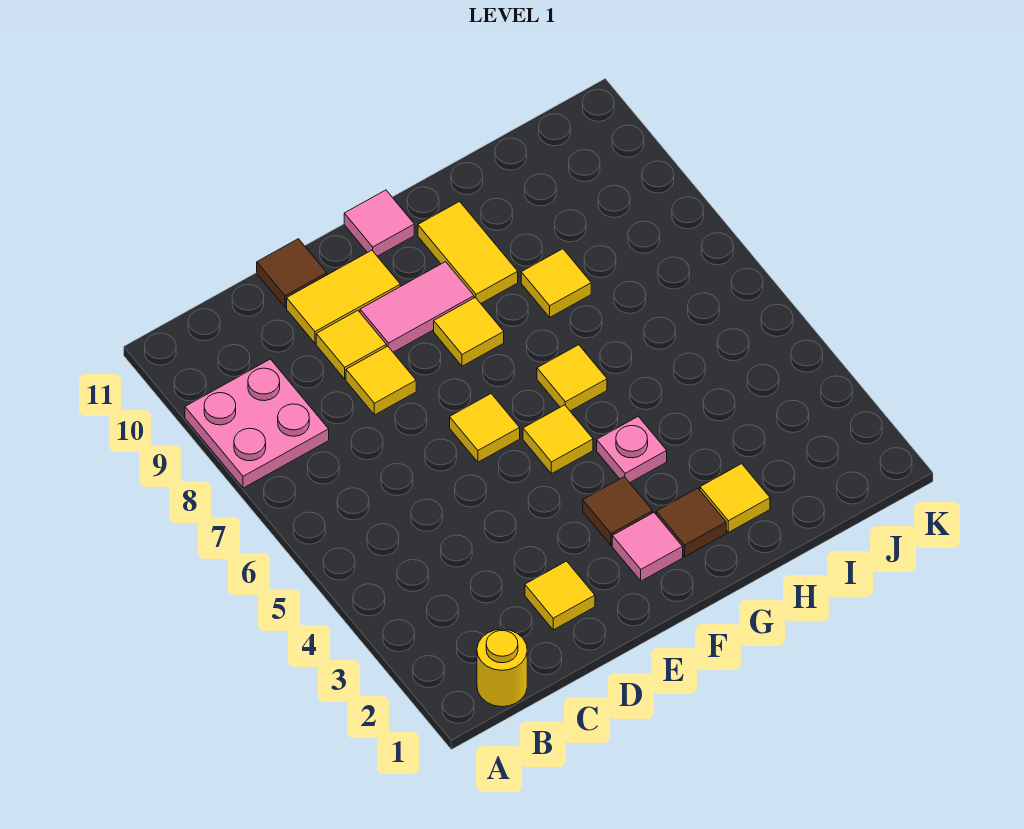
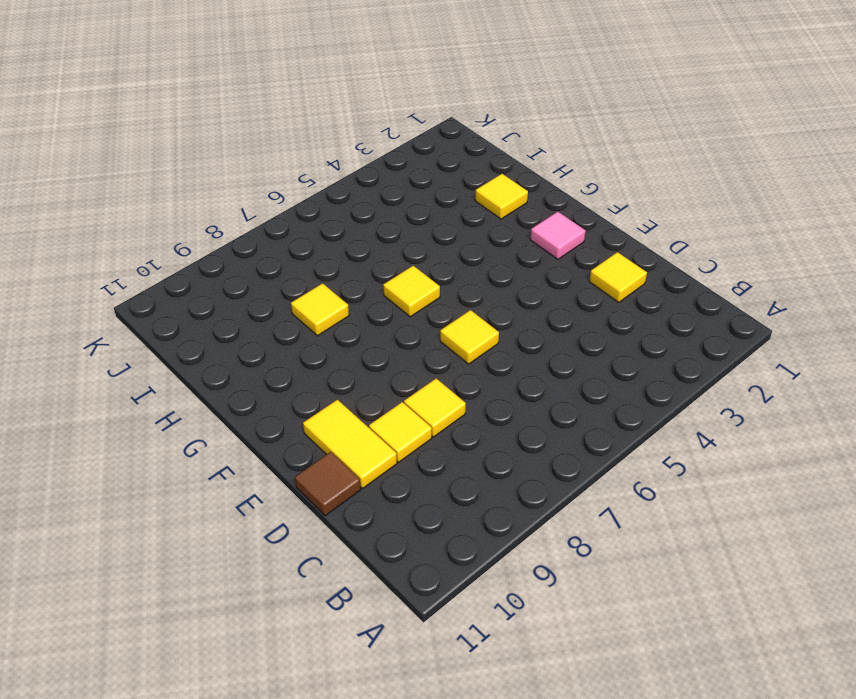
none -> pink 2x2 plate [185,359,329,488]
none -> yellow 1x1 round brick [477,629,527,707]
none -> pink 1x2 tile [360,262,474,352]

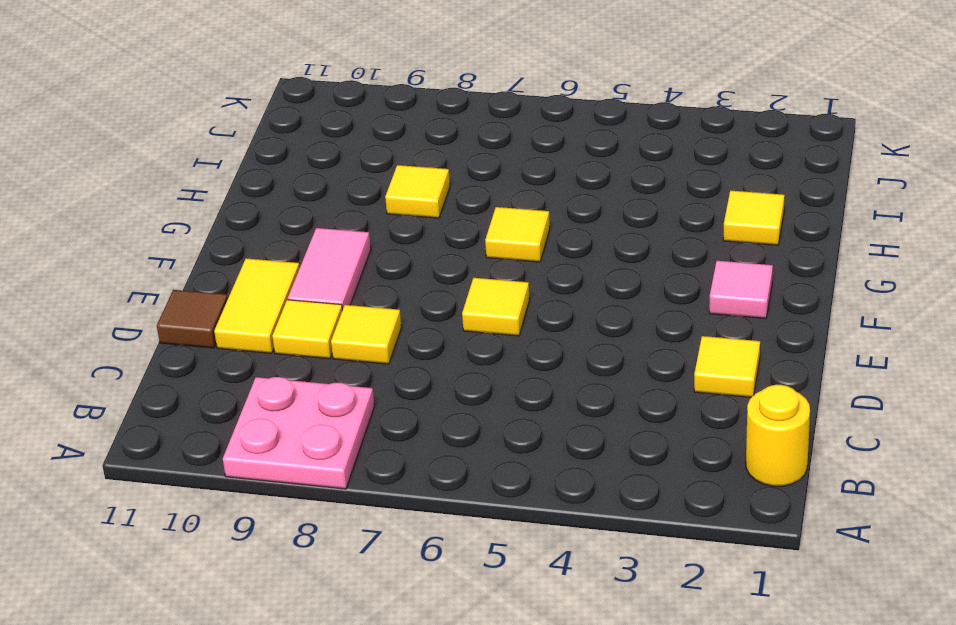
none -> brown 1x1 tile [583,477,653,545]
none -> yellow 1x1 tile [523,405,593,474]
none -> yellow 1x1 tile [434,298,504,366]

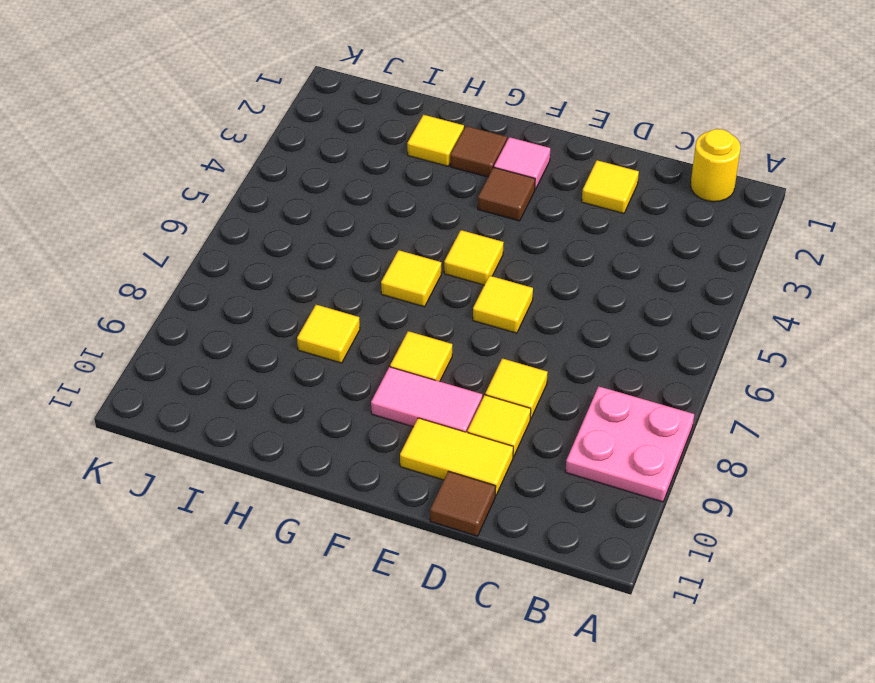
none -> pink 1x1 tile [344,190,414,256]
none -> pink 1x1 plate [597,417,667,483]
none -> yellow 1x2 tile [418,202,518,303]

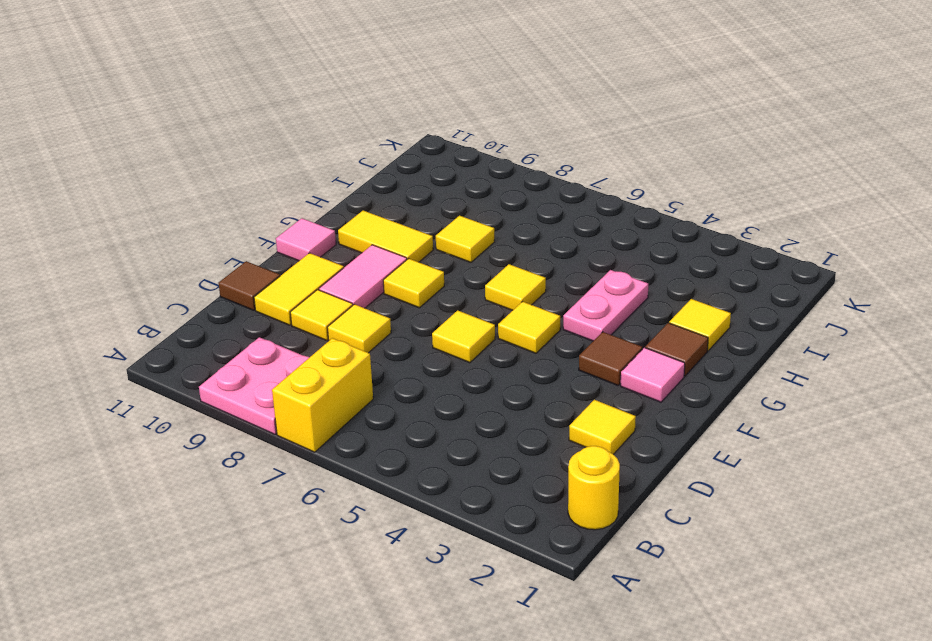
yellow 1x2 brick [272,338,373,452] -> none
pink 1x2 plate [563,270,648,341] -> pink 1x1 plate [597,417,667,483]

